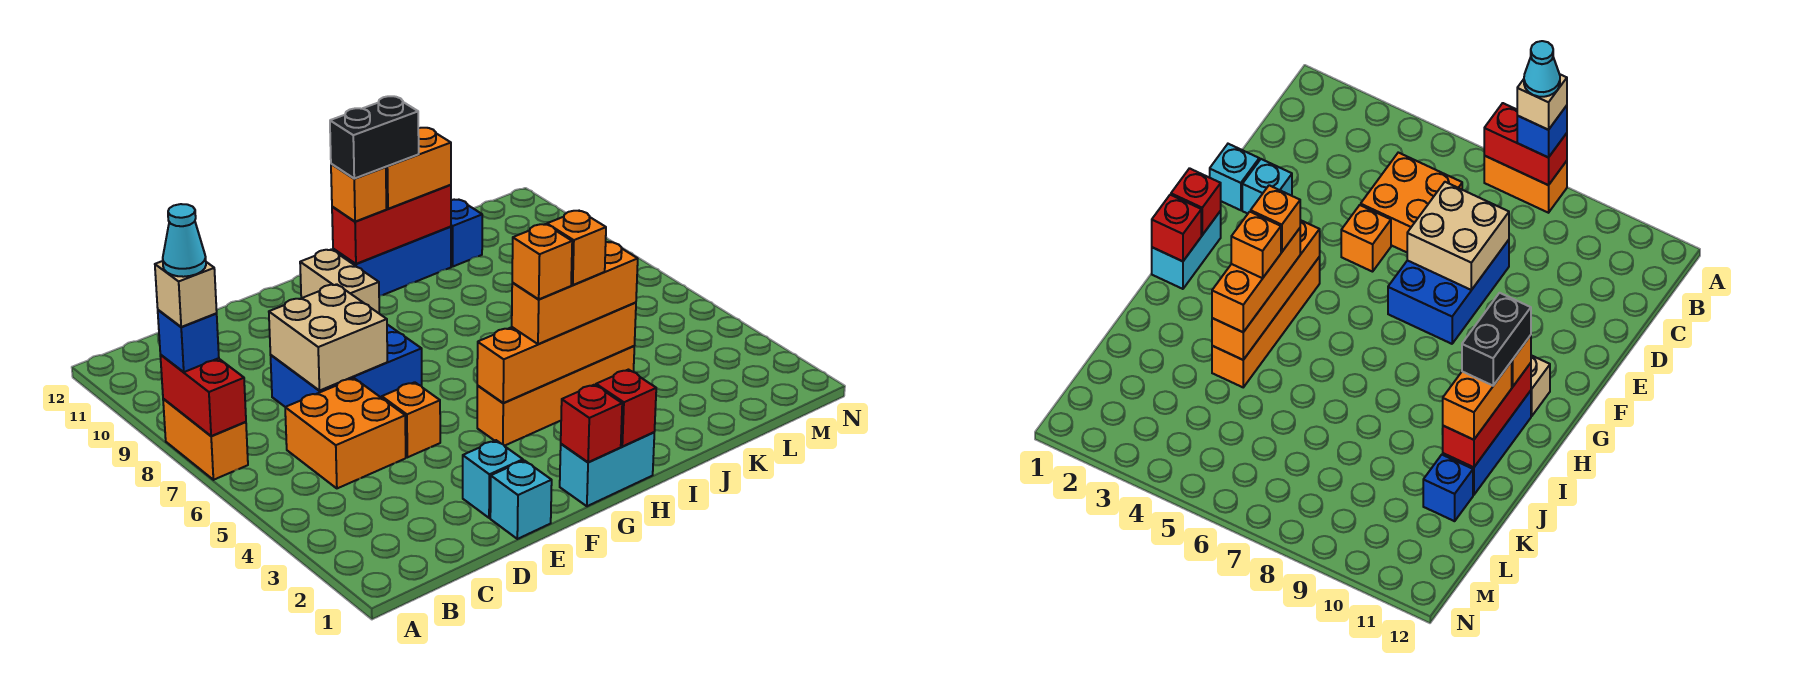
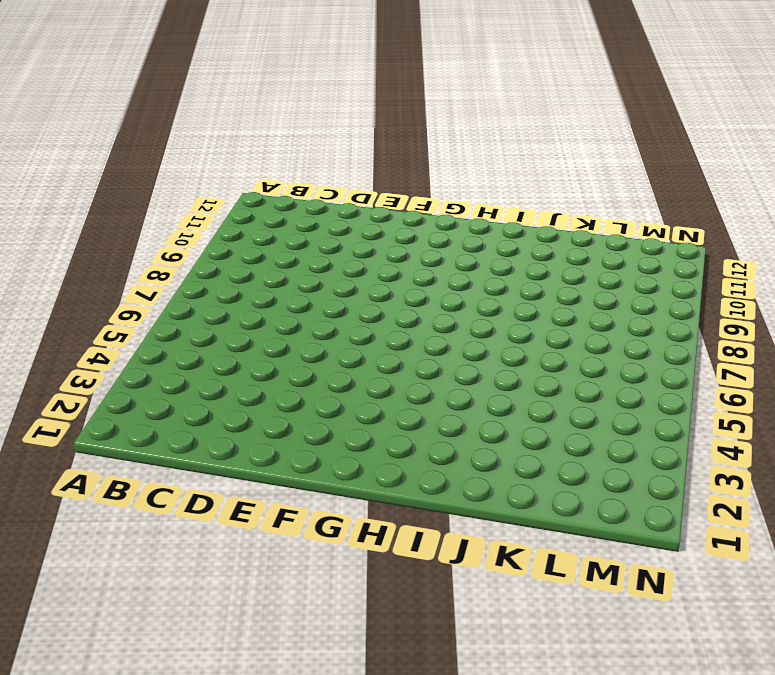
none -> orange 1x2 brick [163,399,248,480]
none -> orange 2x2 brick [285,378,406,488]
none -> blue 2x3 brick [271,325,422,407]

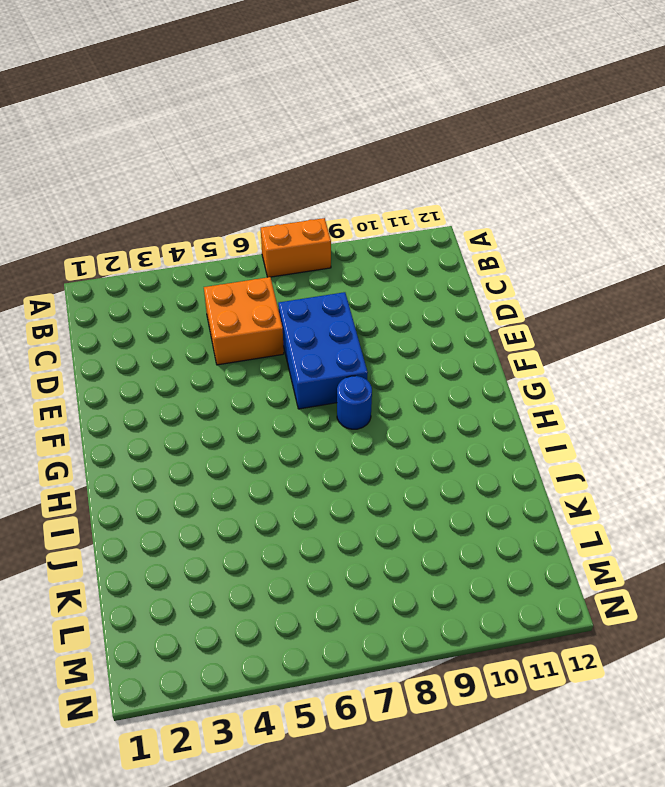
blue 1x1 round brick [337,376,372,429] -> none
none -> cyan 1x1 brick [490,460,552,539]
none -> cyan 1x1 brick [463,440,523,518]
none -> orange 1x1 brick [382,382,440,457]

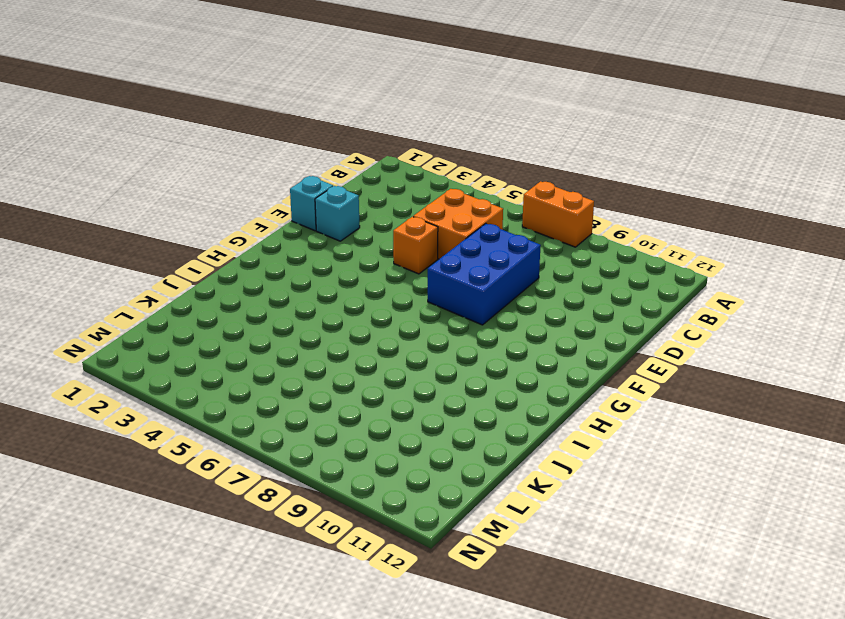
none -> cyan 1x2 brick [560,432,654,506]
none -> orange 1x4 brick [477,346,634,446]
none -> tan 1x2 brick [300,249,379,313]

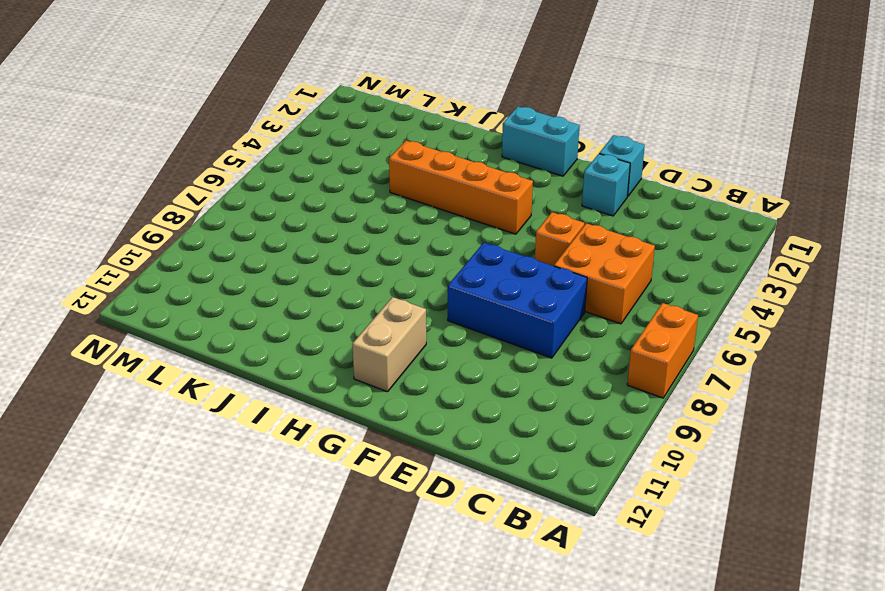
none -> blue 1x3 brick [333,227,451,296]
none -> blue 1x1 brick [451,200,482,267]
none -> red 1x2 brick [160,355,246,436]

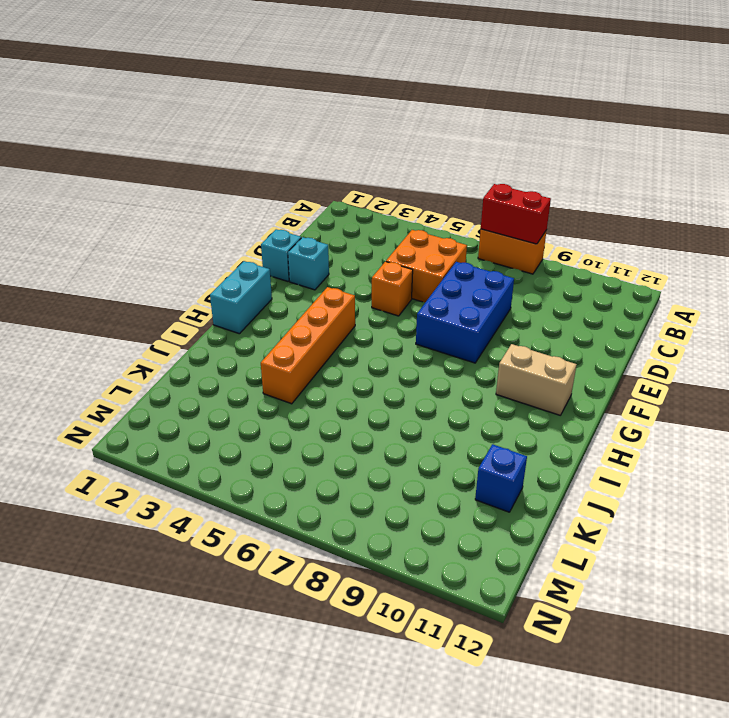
none -> blue 1x3 brick [333,227,451,296]
none -> tan 2x2 brick [269,284,387,391]
none -> red 1x1 brick [561,385,622,462]

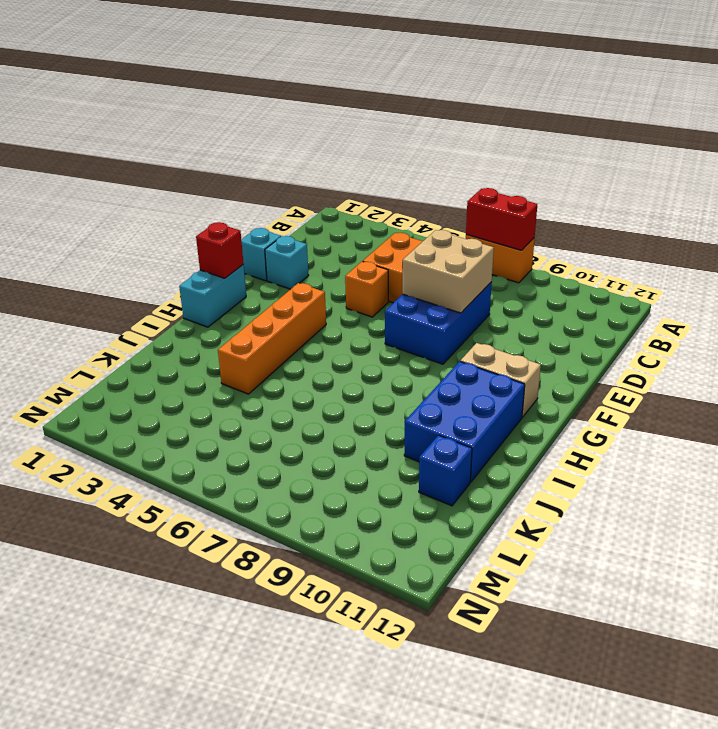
blue 2x3 brick [404,361,525,482] -> blue 1x3 brick [333,227,451,296]
none -> orange 1x4 brick [477,302,636,403]
none -> red 1x1 brick [596,370,656,446]
none -> red 1x3 brick [332,185,451,264]

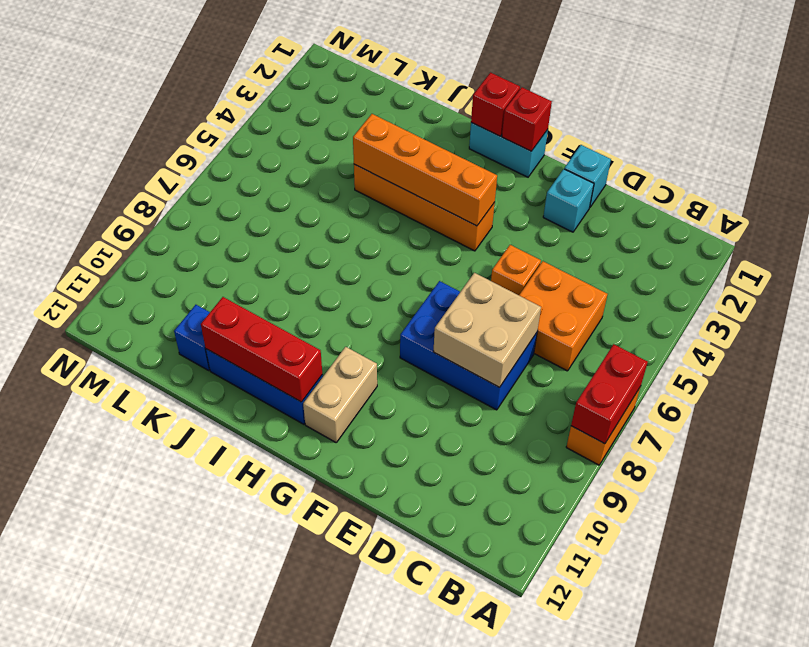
none -> blue 1x1 brick [158,310,219,372]
none -> orange 1x3 brick [512,242,638,344]
none -> orange 1x1 brick [331,164,386,222]

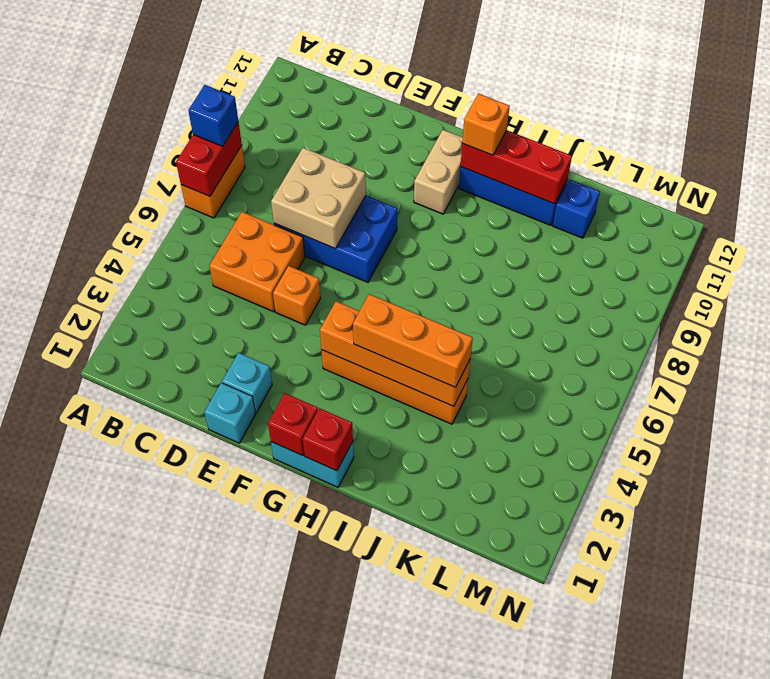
none -> orange 1x2 brick [386,128,451,209]
none -> tan 1x1 brick [155,261,217,327]
none -> orange 1x1 brick [512,224,572,299]

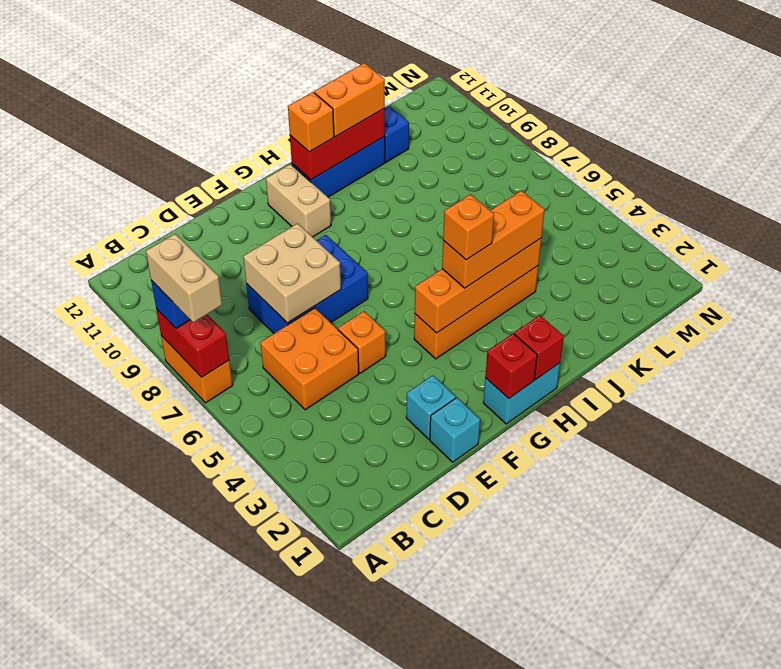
tan 1x2 brick [146,234,222,323] -> tan 1x1 brick [155,261,217,327]
none -> black 1x2 brick [330,96,419,178]
none -> orange 1x1 brick [547,211,606,285]
none -> cyan 1x1 cone [163,204,206,277]

